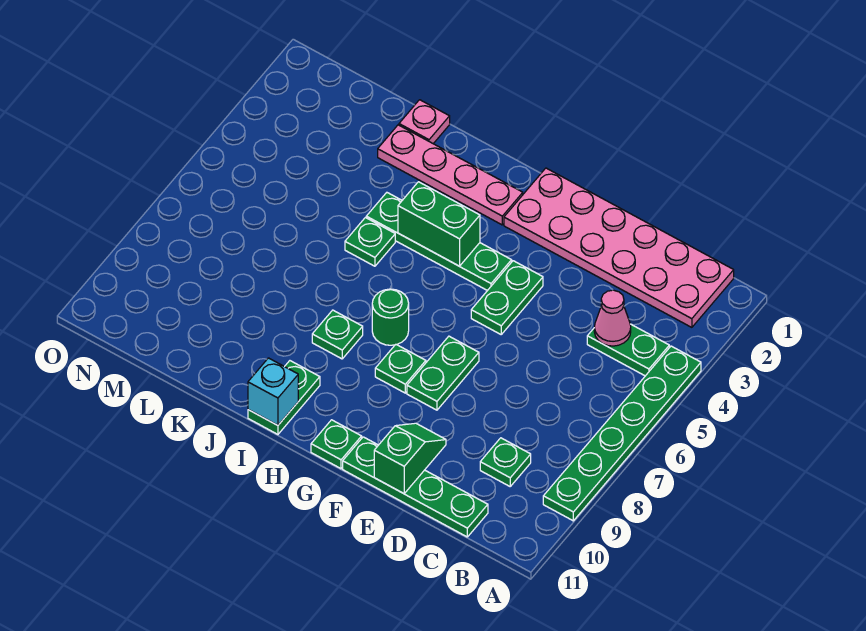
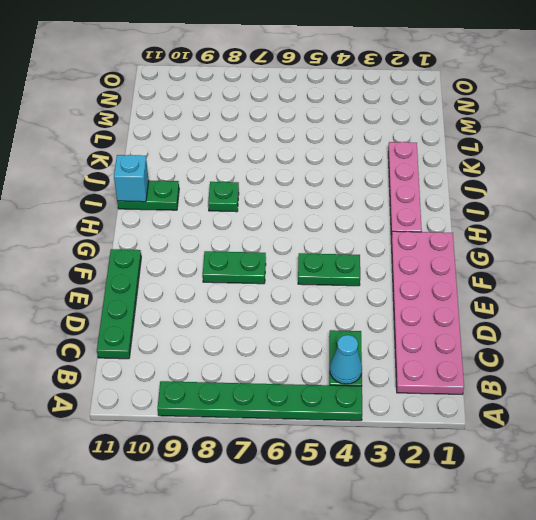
cyan 1x1 cone [330,335,362,384] -> none
none -> green 1x1 plate [480,438,531,486]
none -> green 1x4 plate [366,193,512,291]
none -> green 1x1 plate [375,344,426,393]

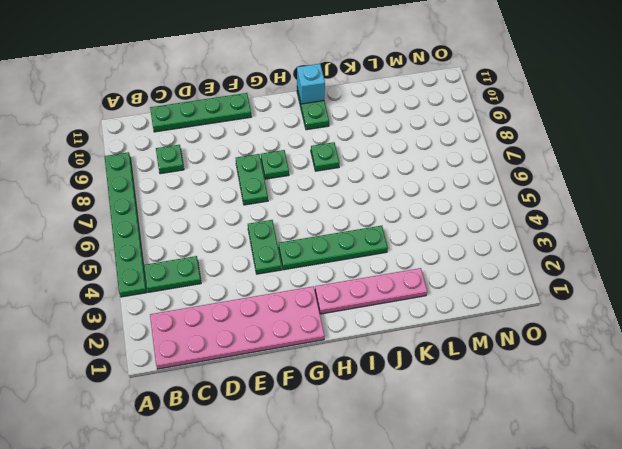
none -> green 1x1 plate [311,420,362,469]
none -> green 1x1 round brick [372,289,409,345]
none -> green 1x1 plate [345,218,395,266]

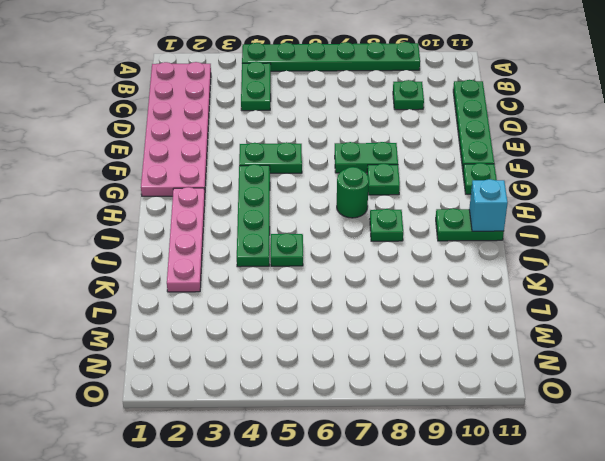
none -> pink 1x1 plate [399,100,450,144]
none -> pink 1x1 cone [594,290,631,346]
none -> green 1x2 slope [374,423,446,494]

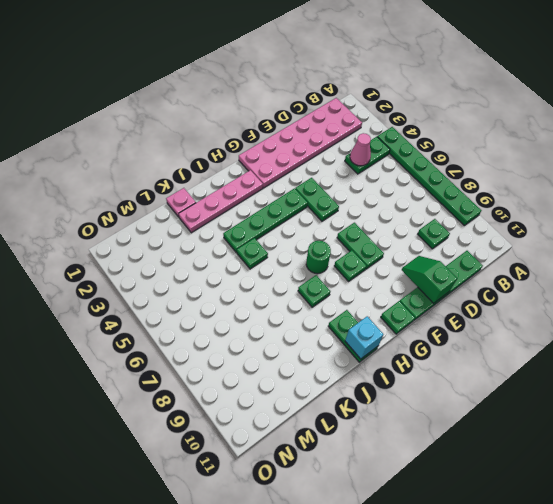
none -> green 1x2 brick [398,182,480,266]

